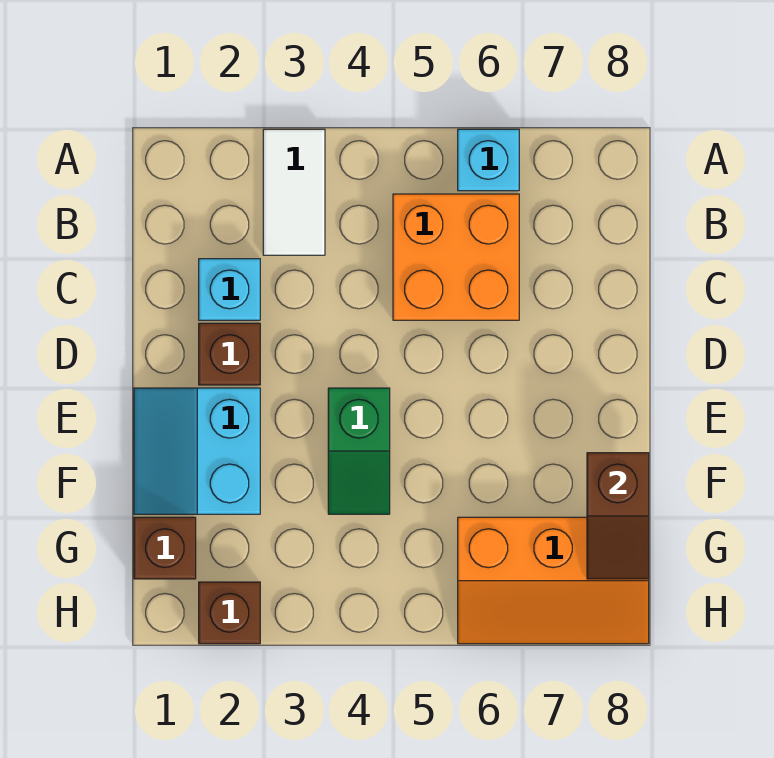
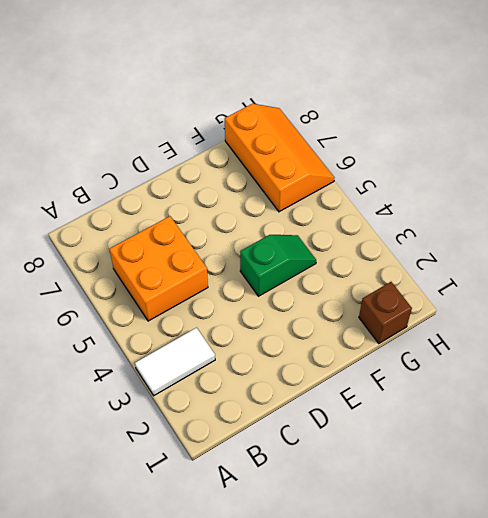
none -> cyan 1x1 brick [458,129,519,191]
none -> cyan 1x1 brick [199,259,260,320]

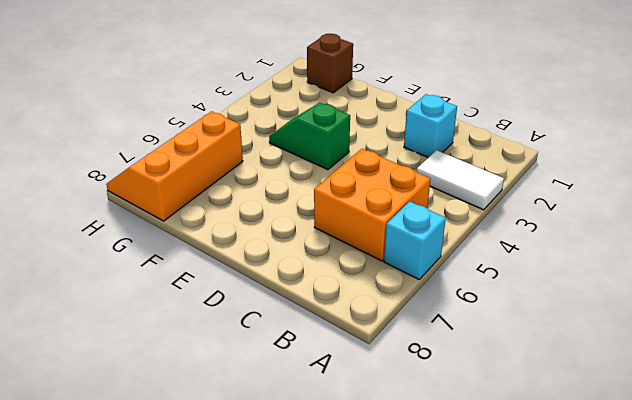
none -> brown 1x1 brick [199,323,260,385]
none -> cyan 2x2 slope [134,388,260,514]

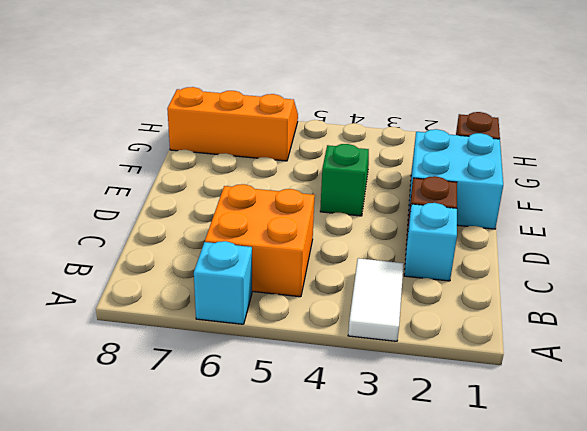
cyan 2x2 brick [408,129,503,229] -> cyan 2x2 slope [134,388,260,514]
none -> brown 1x1 brick [199,582,260,644]
none -> brown 1x2 slope [587,453,649,579]

